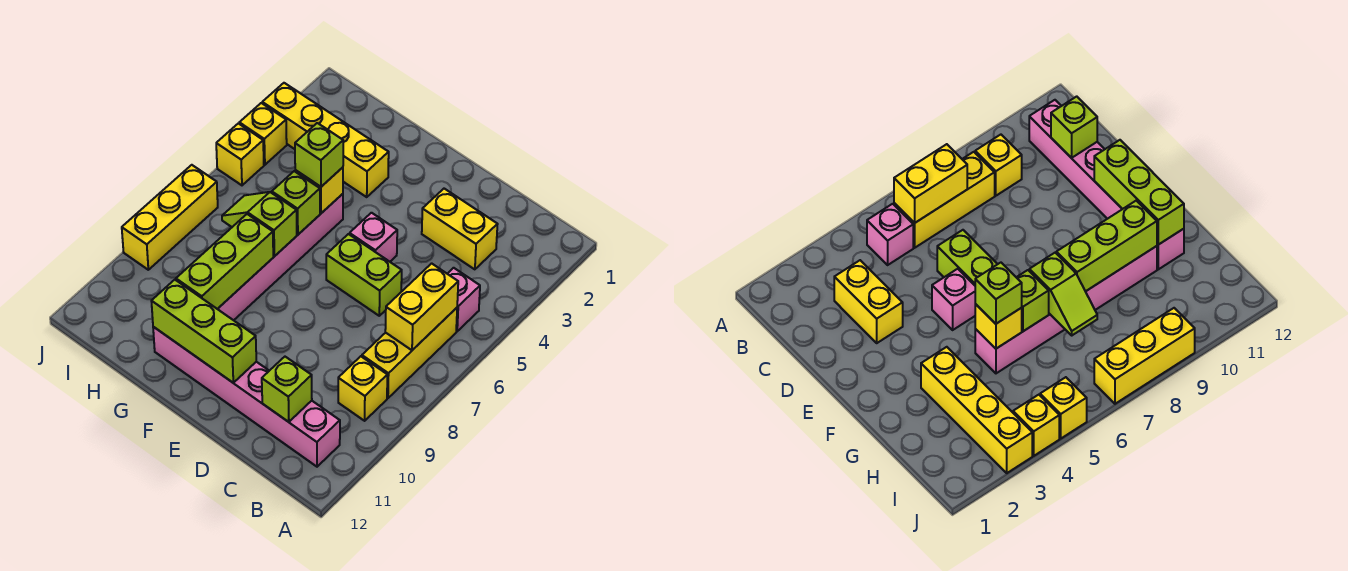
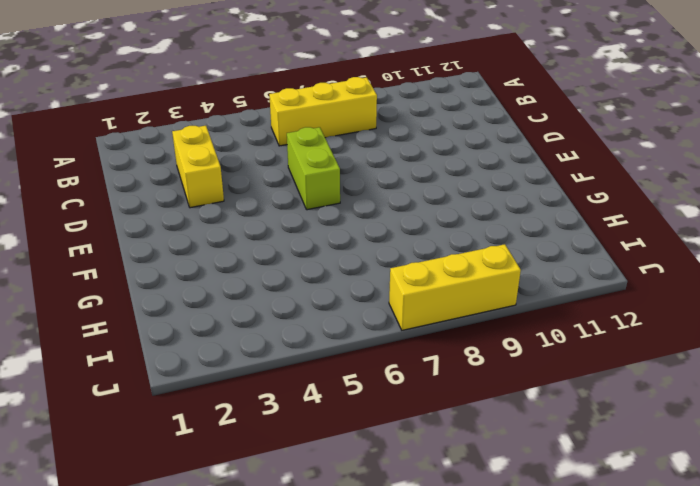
none -> pink 1x1 brick [447,268,480,331]
none -> yellow 1x1 brick [338,356,387,421]
none -> pink 1x6 brick [153,327,340,467]

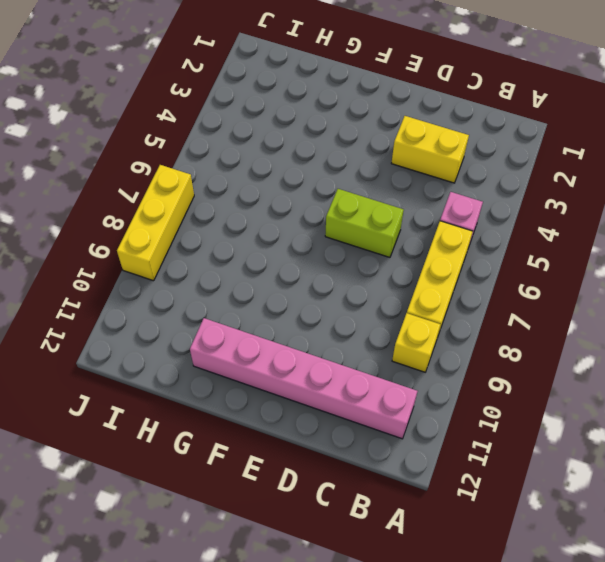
none -> pink 1x1 brick [350,213,397,262]
none -> yellow 1x4 brick [262,83,389,197]
none -> pink 1x6 brick [218,194,343,320]

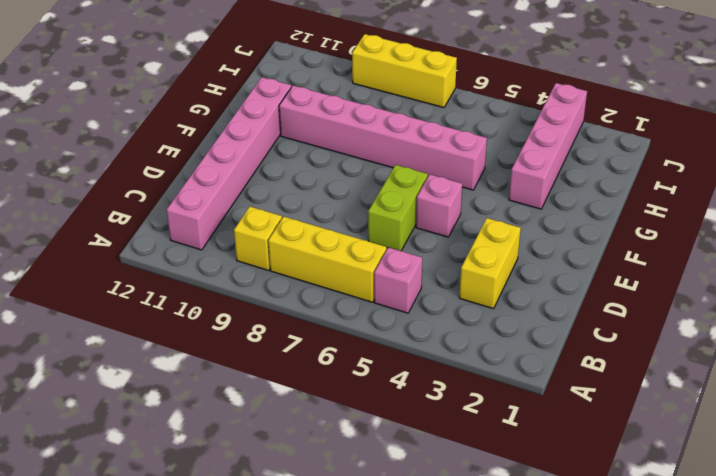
pink 1x4 brick [509,83,587,209] -> yellow 1x4 brick [262,83,389,197]
none -> yellow 1x1 brick [239,103,287,165]
none -> yellow 1x1 brick [216,123,264,185]
none -> yellow 1x2 brick [385,263,458,350]

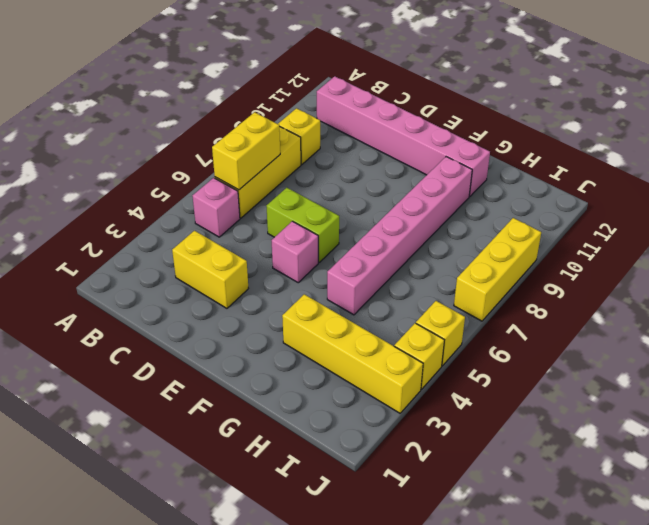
none -> lime 1x1 brick [262,357,312,422]
none -> lime 1x3 brick [151,280,256,383]
none -> yellow 1x1 brick [295,167,343,213]

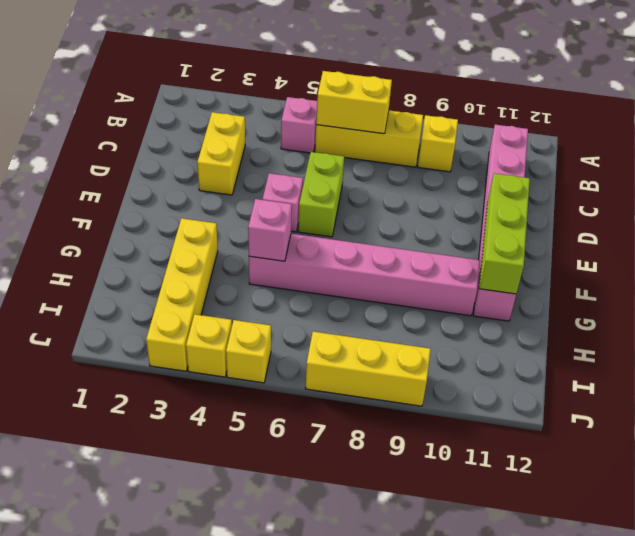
pink 1x1 brick [248,199,292,261] -> yellow 1x1 brick [295,167,343,213]
none -> lime 1x1 brick [262,357,312,422]
none -> lime 1x1 brick [272,171,320,235]
none -> lime 1x2 slope [222,192,297,256]

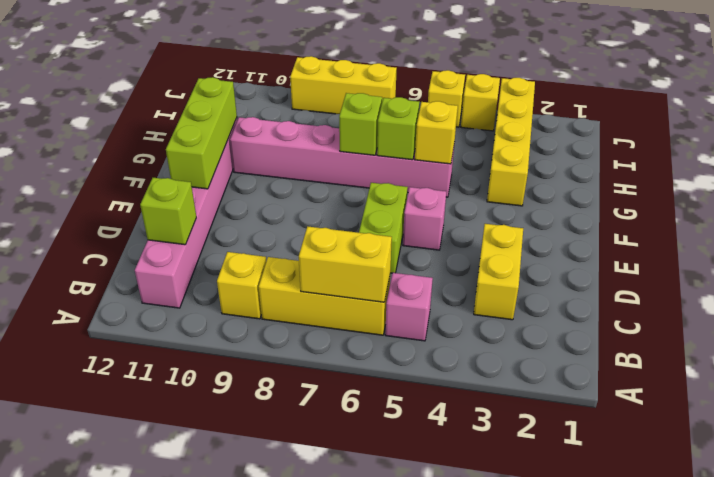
none -> lime 1x3 brick [176,214,273,309]
none -> lime 1x1 brick [295,123,343,187]

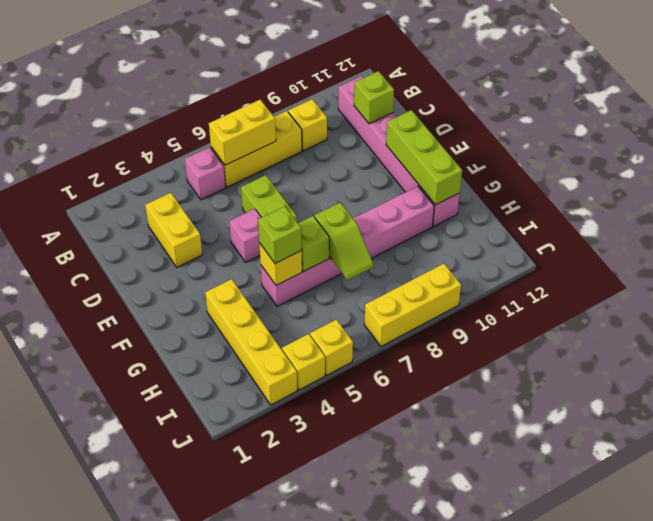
none -> lime 1x3 brick [176,214,273,309]

